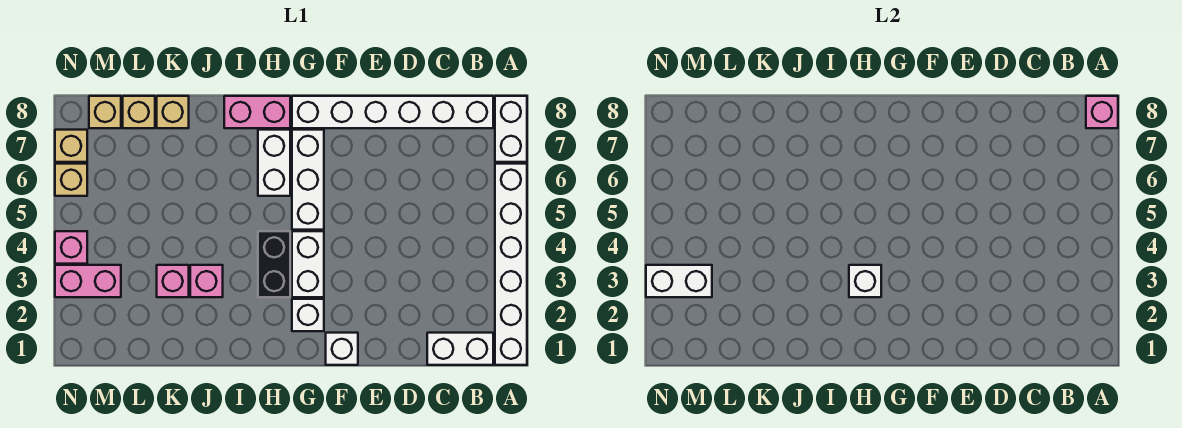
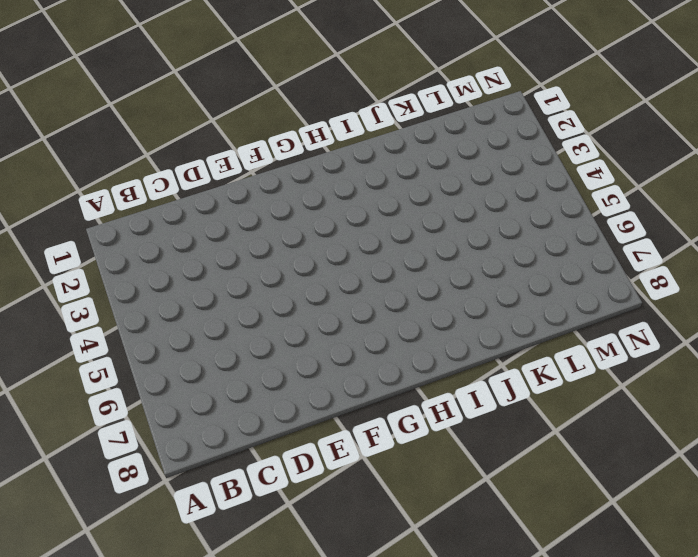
none -> white 1x6 brick [495,164,527,365]
none -> white 1x2 brick [495,96,527,162]
none -> white 1x2 brick [427,333,493,365]

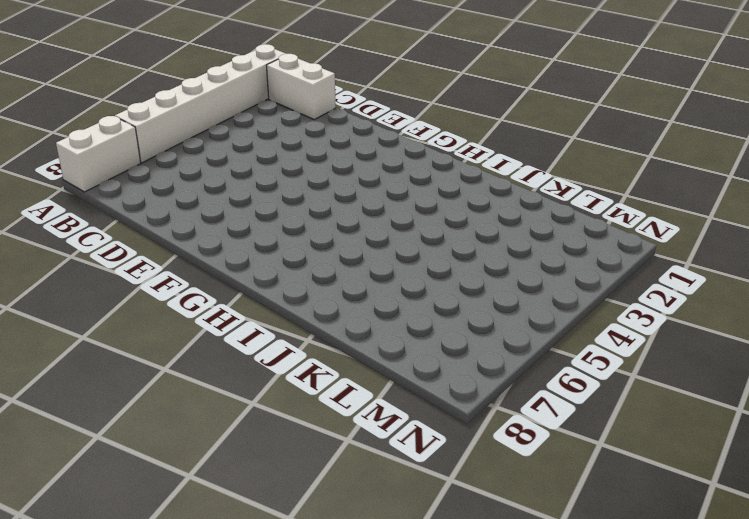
none -> white 1x6 brick [292,96,493,128]
none -> white 1x1 brick [326,333,358,365]
none -> white 1x1 brick [292,299,324,331]

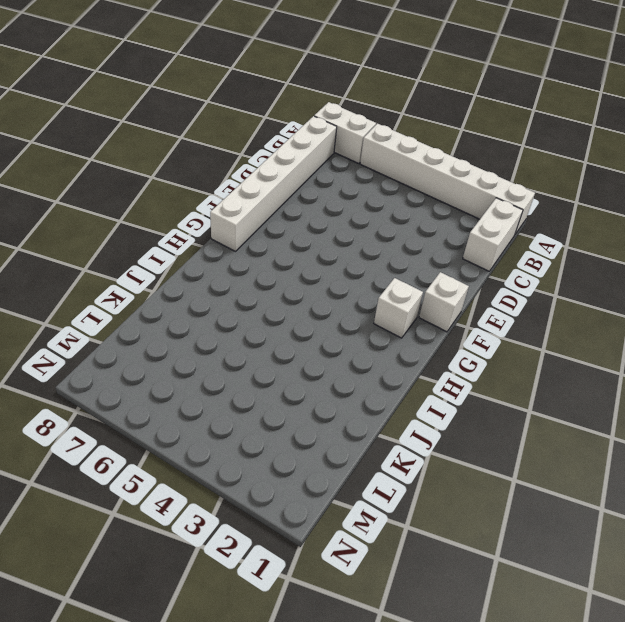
none -> white 1x2 brick [292,231,324,297]
none -> white 1x3 brick [292,130,324,230]
none -> black 1x2 brick [258,231,290,297]

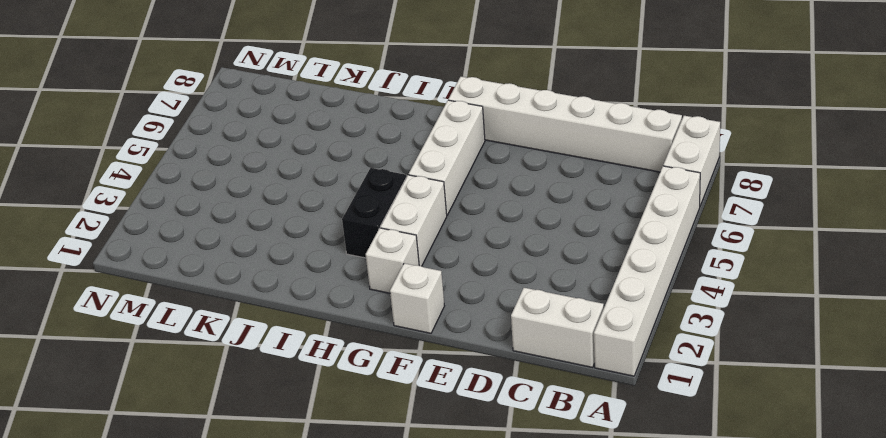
none -> white 1x2 brick [258,130,290,196]
none -> pink 1x2 brick [224,96,290,128]
none -> pink 1x1 brick [190,265,223,297]

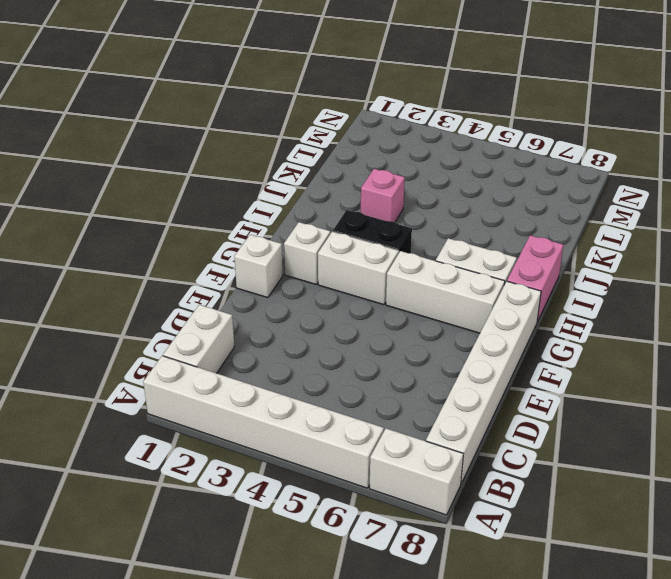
none -> pink 1x1 brick [157,265,189,297]
none -> tan 1x1 brick [157,96,189,128]
none -> tan 1x1 brick [123,96,155,128]

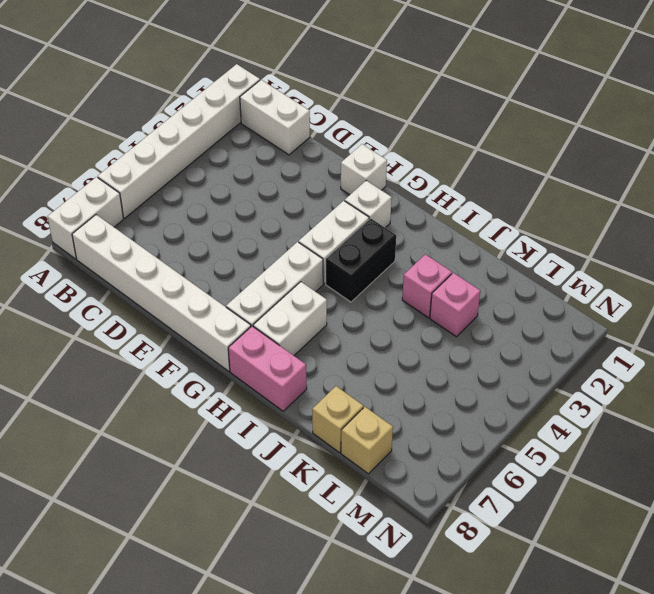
none -> pink 1x2 brick [55,265,121,297]
none -> tan 1x1 brick [89,96,121,128]
none -> pink 1x1 brick [55,231,87,264]

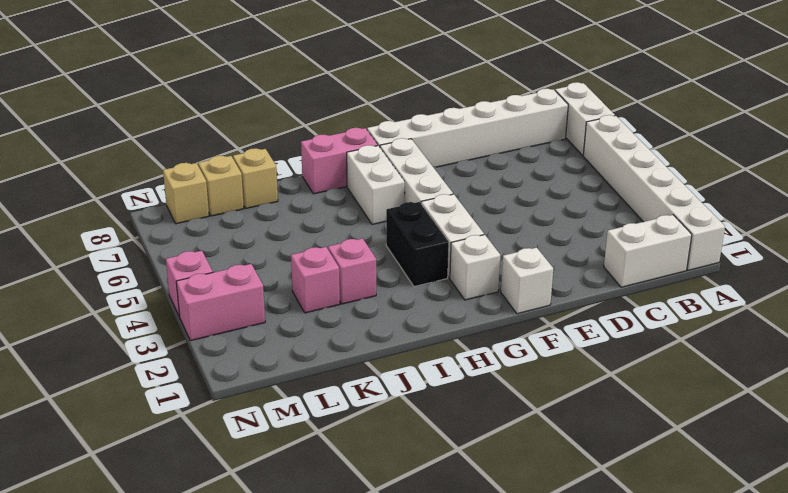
none -> tan 1x1 brick [55,164,87,196]
none -> tan 1x1 brick [55,130,87,162]
none -> pink 1x1 brick [1086,96,1118,128]

